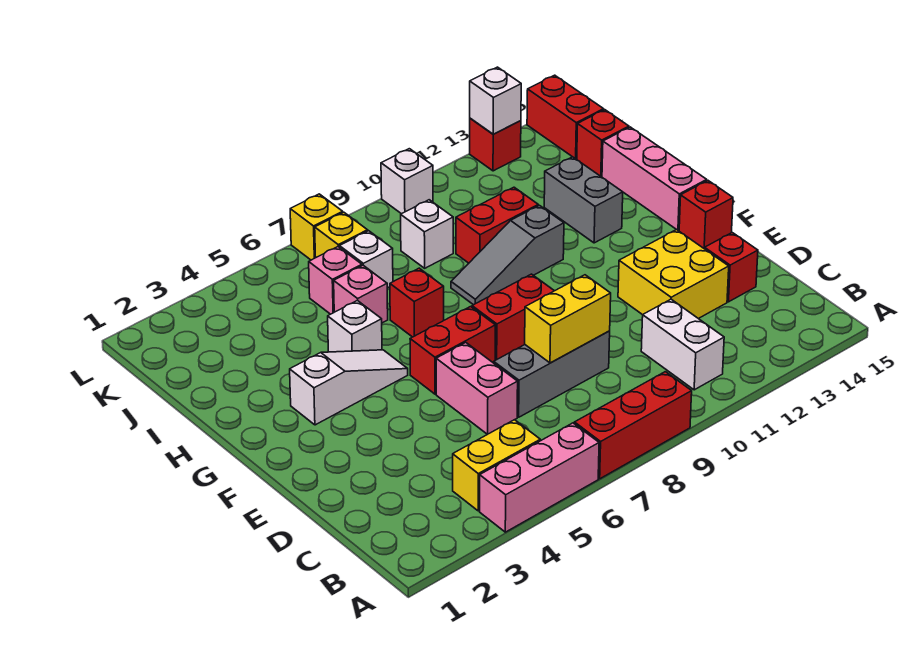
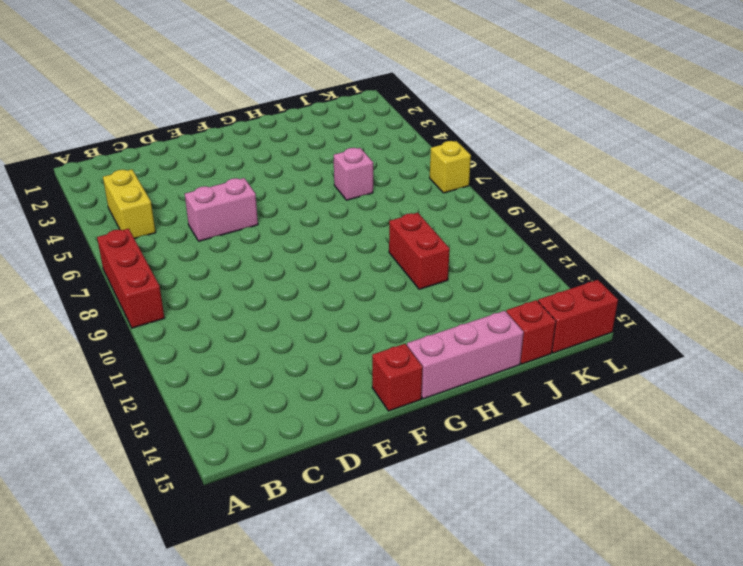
none -> pink 1x3 brick [480,423,599,532]
none -> white 1x2 brick [641,299,724,390]
none -> grey 1x3 brick [494,331,610,417]
none -> yellow 2x2 brick [618,229,729,319]

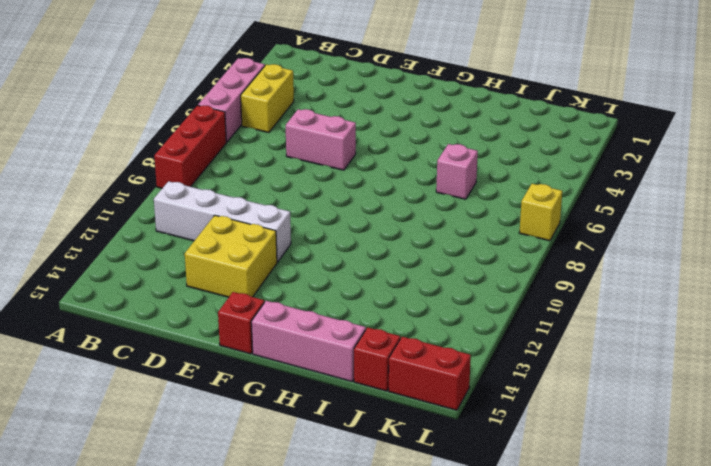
white 1x4 brick [154,181,291,262] -> white 1x2 brick [641,299,724,390]
none -> grey 1x3 brick [494,331,610,417]
none -> red 1x1 brick [704,233,758,302]
none -> red 1x2 brick [410,307,495,394]
none -> red 1x2 brick [472,274,554,360]

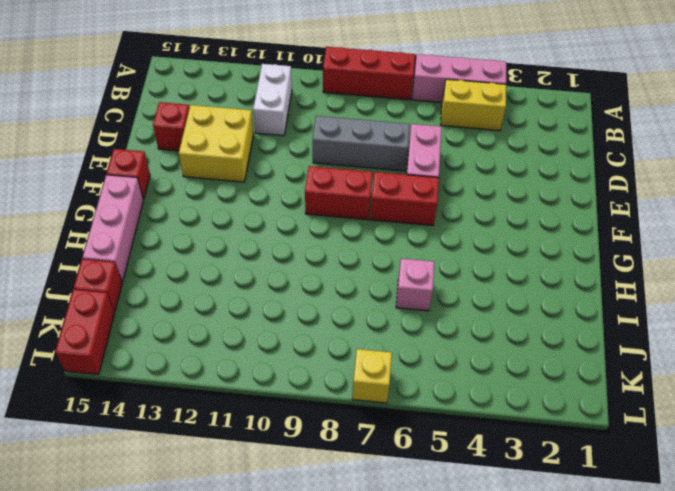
none -> white 1x3 slope [290,350,408,425]
none -> white 1x1 brick [328,300,382,352]
none -> red 1x1 brick [390,268,444,337]
none -> grey 1x3 slope [451,205,564,305]

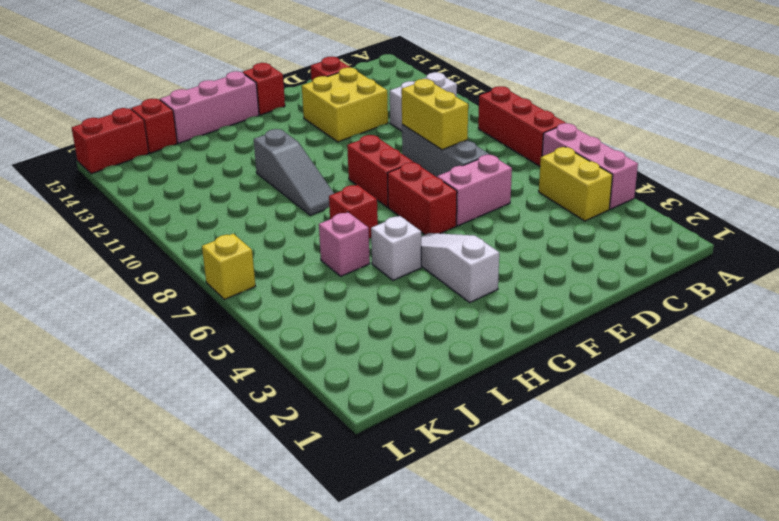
none -> grey 1x2 brick [544,157,623,243]
none -> red 1x2 brick [456,187,538,263]
none -> pink 1x1 brick [309,247,362,314]
none -> white 1x1 brick [340,231,393,288]

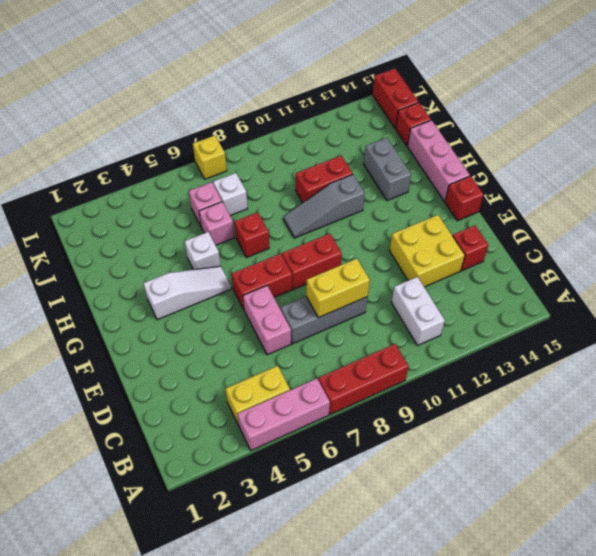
none -> white 1x1 brick [401,200,453,268]
none -> yellow 1x1 brick [315,212,368,257]
none -> white 1x1 brick [381,149,433,214]
none -> red 1x1 brick [470,118,521,171]

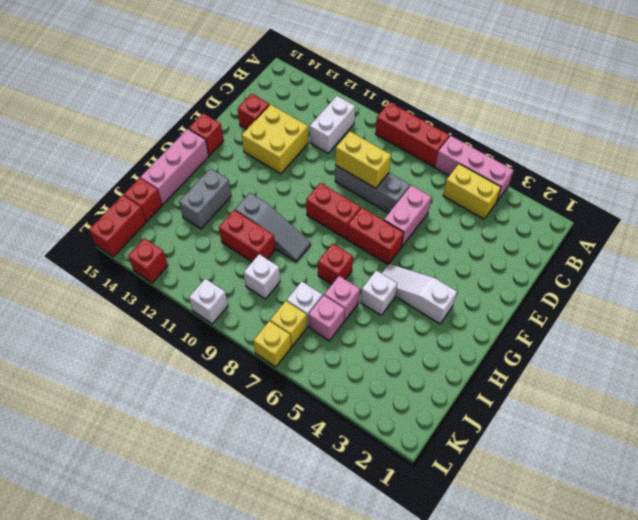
none -> white 1x1 brick [470,67,521,134]

